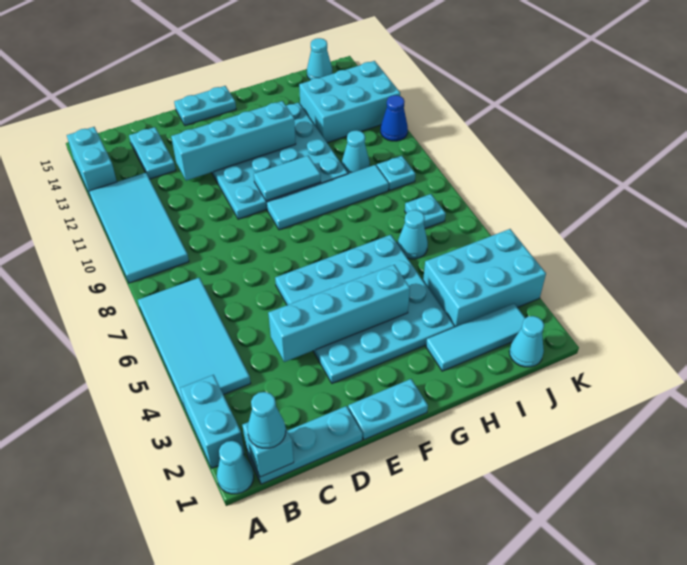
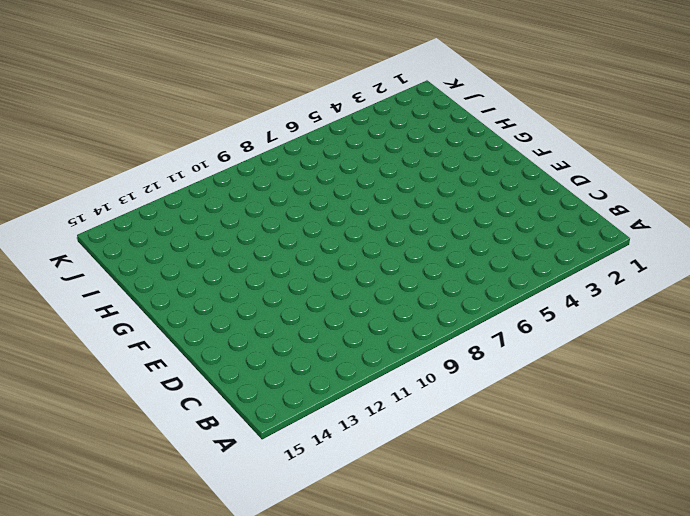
none -> cyan 1x1 cone [217,441,254,494]
none -> cyan 1x2 brick [180,375,245,468]
none -> cyan 2x4 tile [138,278,251,408]

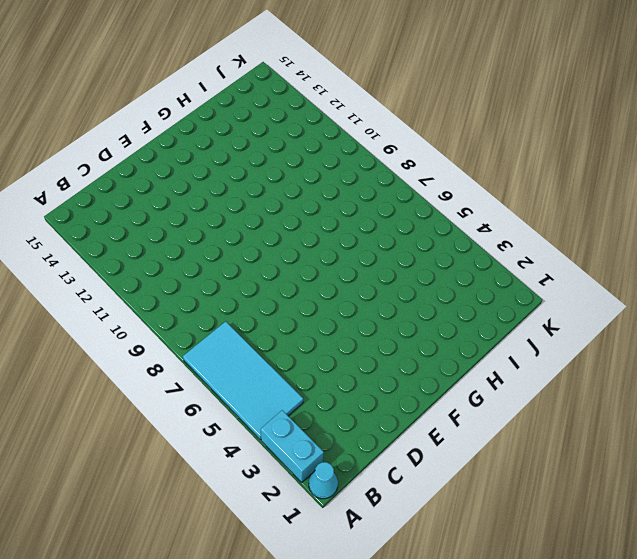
none -> cyan 2x4 tile [89,173,189,283]
none -> cyan 1x2 brick [67,127,117,195]
none -> cyan 1x3 plate [246,406,362,484]

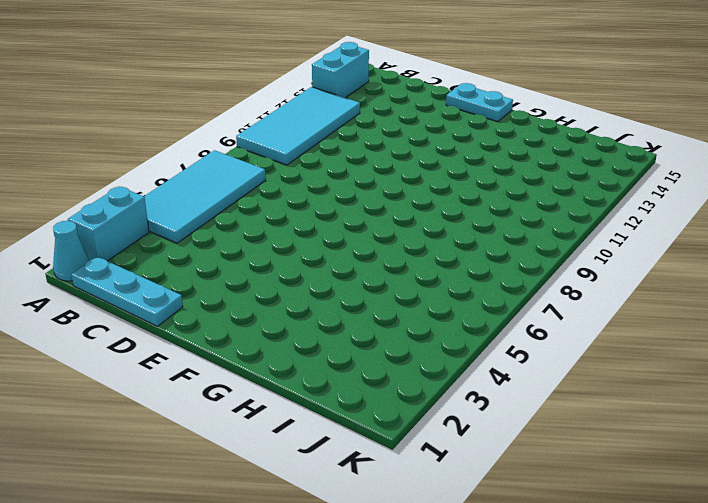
none -> cyan 1x2 plate [129,127,176,179]
none -> cyan 1x2 plate [348,379,428,440]
none -> cyan 4x4 plate [275,235,455,383]

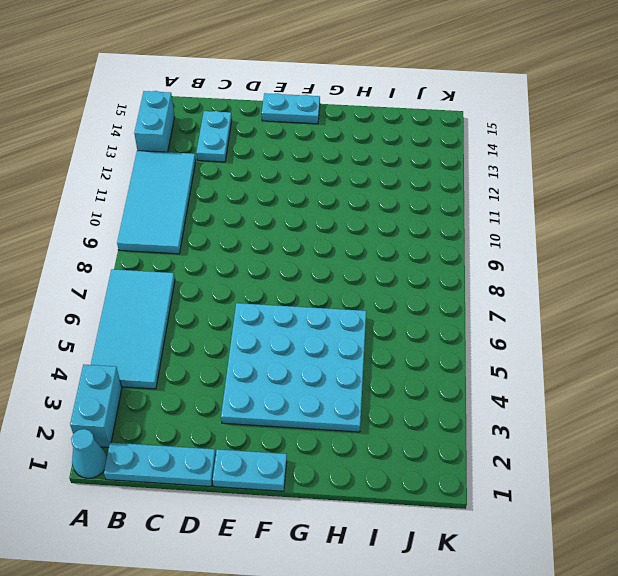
none -> cyan 4x4 plate [211,102,348,219]
none -> cyan 1x4 tile [267,165,389,230]
none -> cyan 1x3 tile [426,303,525,371]

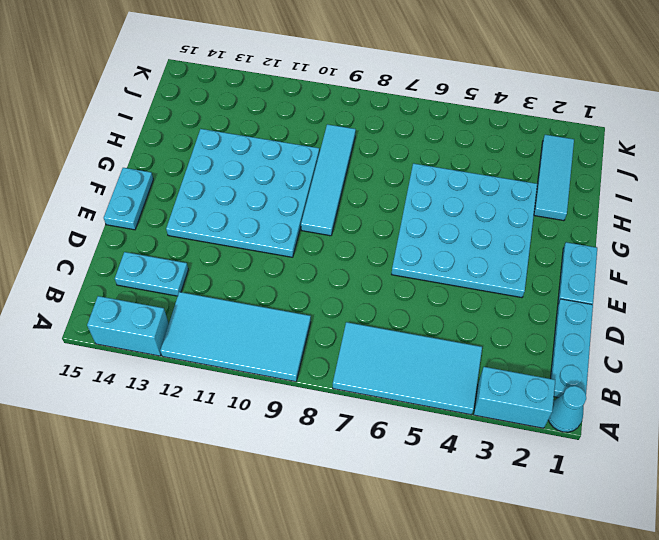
none -> cyan 2x3 brick [423,229,546,327]
none -> cyan 1x1 cone [397,210,428,259]
none -> cyan 1x1 cone [342,130,370,174]

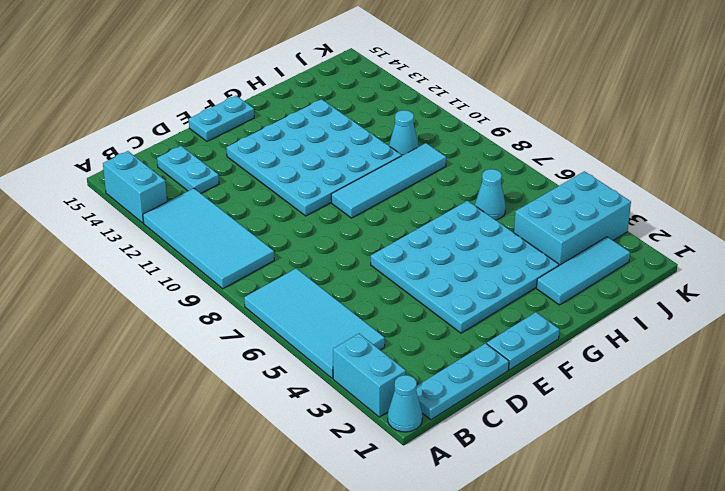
none -> cyan 2x3 brick [299,61,400,143]
none -> cyan 1x1 cone [509,316,544,367]
none -> cyan 1x1 plate [405,194,446,228]

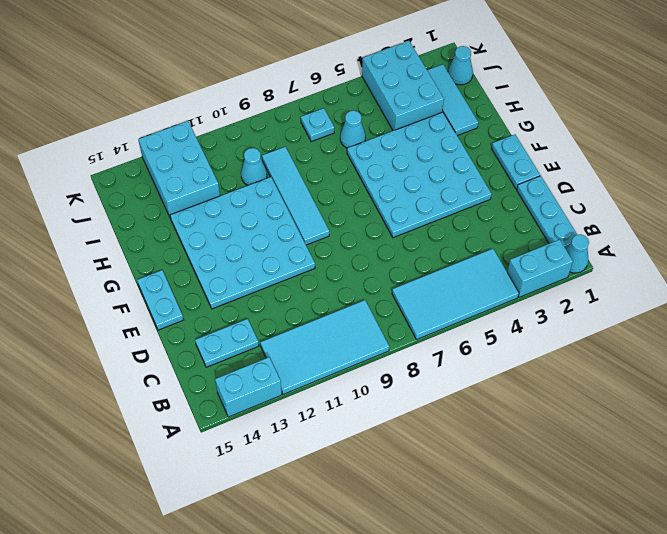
none -> cyan 1x1 plate [377,156,415,190]
none -> cyan 1x1 cone [307,38,332,80]
none -> blue 1x1 cone [381,95,408,141]

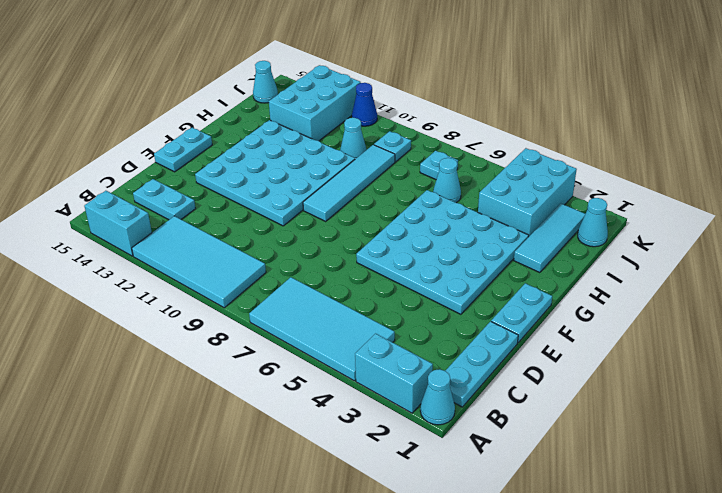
none -> cyan 1x1 brick [242,422,294,477]
none -> cyan 1x4 brick [268,265,410,362]
none -> cyan 1x4 brick [171,101,296,181]

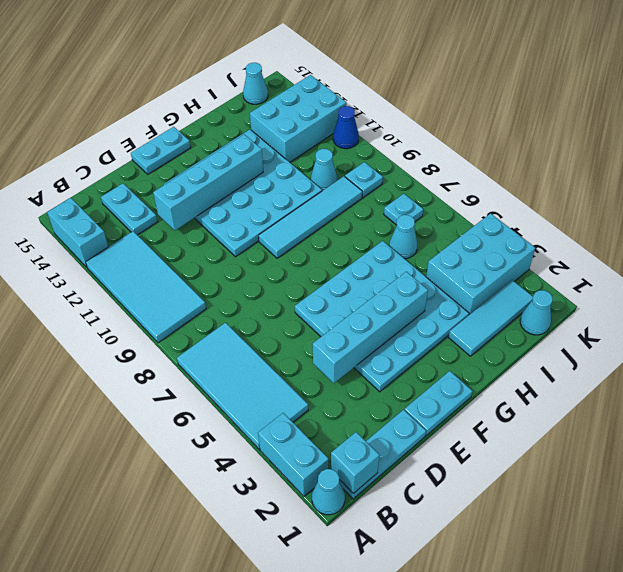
none -> cyan 1x2 tile [254,156,321,201]
none -> cyan 1x1 cone [247,392,286,448]

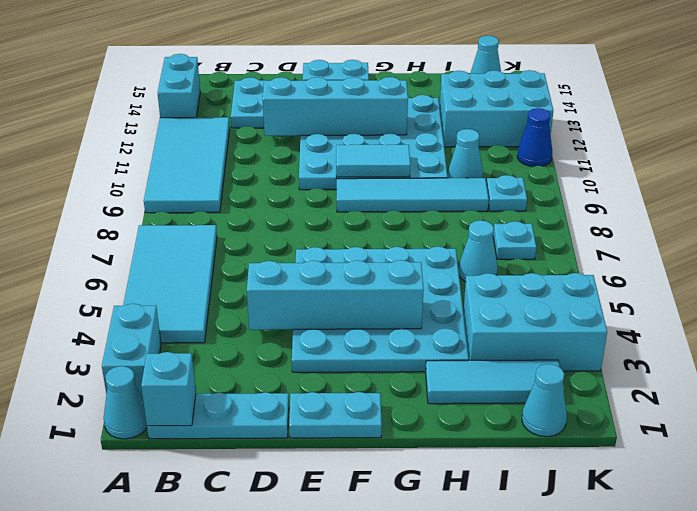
none -> cyan 1x1 cone [247,392,286,448]

